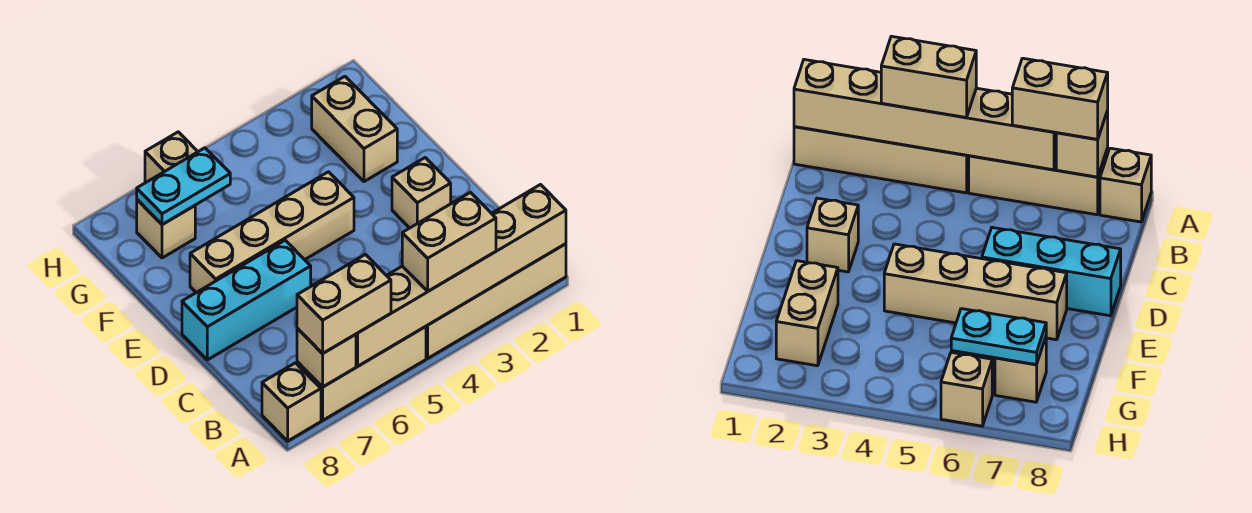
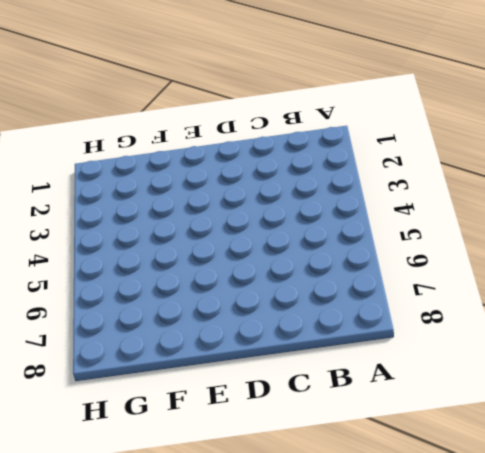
none -> tan 1x4 brick [426,244,566,358]
none -> tan 1x3 brick [297,327,426,420]
none -> tan 1x1 brick [262,363,321,441]

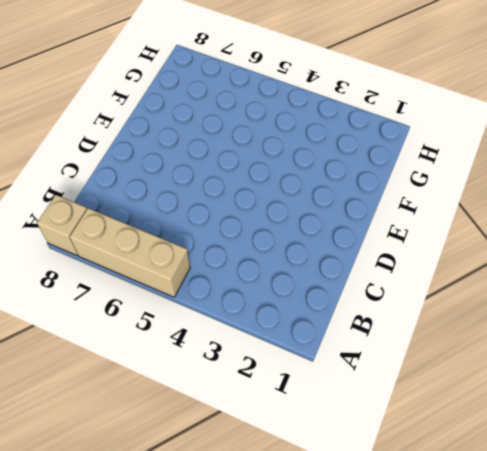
none -> tan 1x4 brick [426,244,566,358]
none -> tan 1x1 brick [392,158,451,228]
none -> cyan 1x3 brick [182,240,311,360]

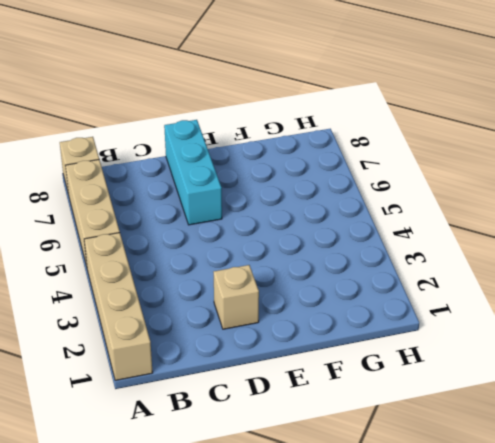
none -> tan 1x4 brick [190,172,354,293]
none -> tan 1x2 brick [312,76,397,182]
none -> tan 1x1 brick [137,200,195,258]

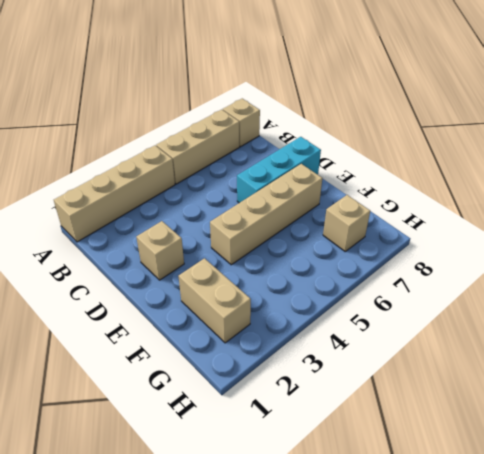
none -> tan 1x1 brick [145,132,198,183]
none -> tan 1x6 brick [356,185,566,366]
none -> tan 1x1 brick [297,329,356,387]

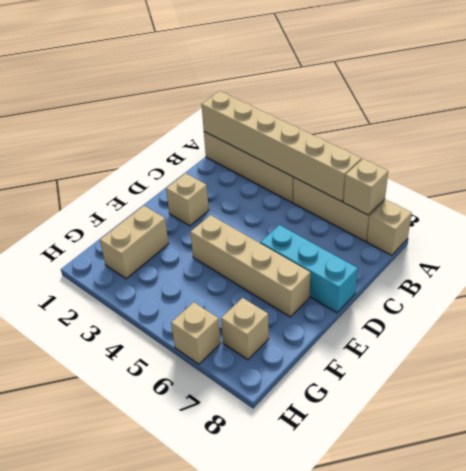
none -> cyan 1x2 plate [137,148,230,225]
none -> tan 1x2 brick [402,192,496,291]
none -> tan 1x2 brick [297,255,391,354]

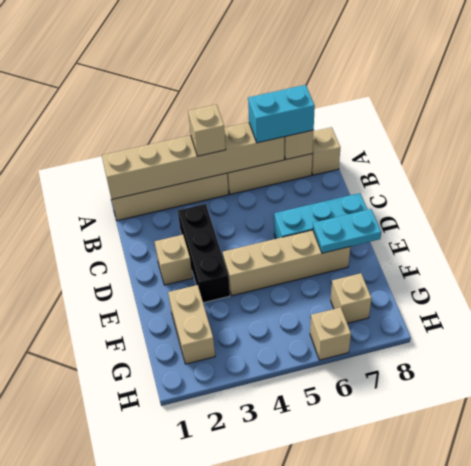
tan 1x1 brick [188,104,226,156] -> tan 1x2 brick [402,192,496,291]
cyan 1x2 brick [248,85,315,143] -> tan 1x2 brick [297,255,391,354]
black 1x3 brick [178,204,230,303] -> none
cyan 1x2 plate [313,209,381,253] -> cyan 1x2 plate moved to [137,148,230,225]

